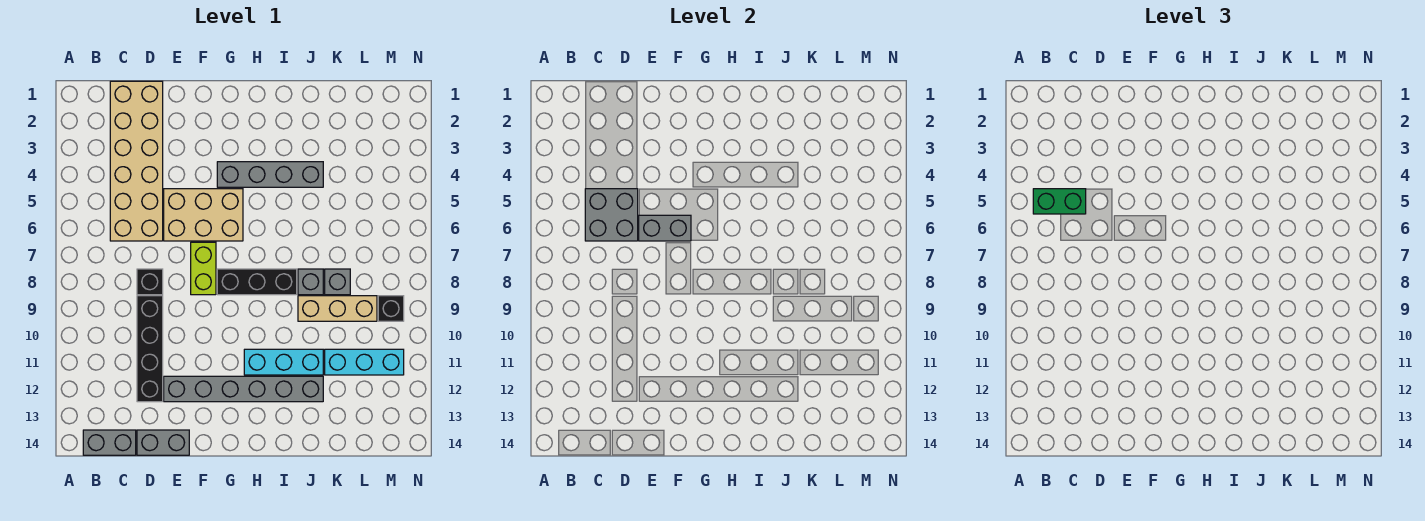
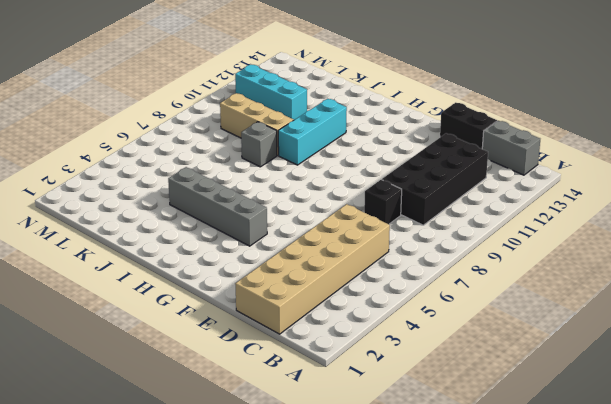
black 2x4 brick [382,133,488,225] -> black 1x4 brick [137,296,163,402]
black 1x2 brick [440,103,497,149] -> grey 1x2 brick [137,430,189,455]
cyan 1x3 brick [278,99,347,165] -> cyan 1x3 brick turned to [244,349,323,375]
none -> tan 2x3 brick [164,189,243,241]
none -> grey 1x6 brick [164,376,323,402]
none -> lime 1x2 brick [191,242,216,295]

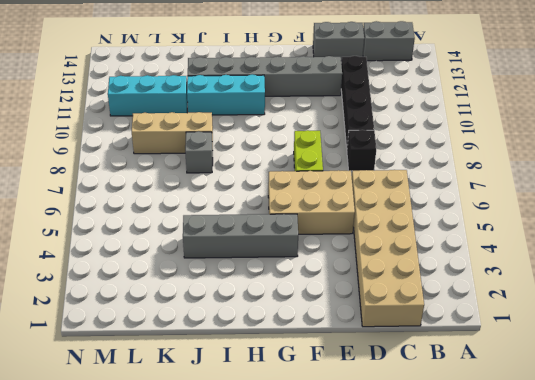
none -> black 1x3 brick [217,269,297,295]
none -> grey 1x1 brick [325,269,350,295]
none -> black 1x1 brick [378,296,404,321]

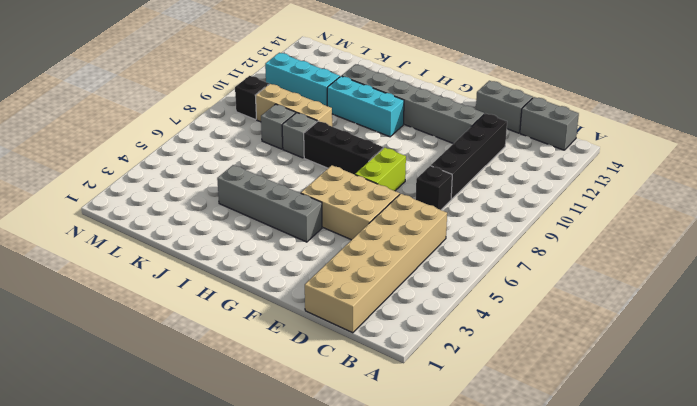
none -> grey 2x2 brick [585,189,638,241]
none -> grey 1x2 brick [639,215,691,241]
none -> green 1x2 brick [1033,189,1086,214]

